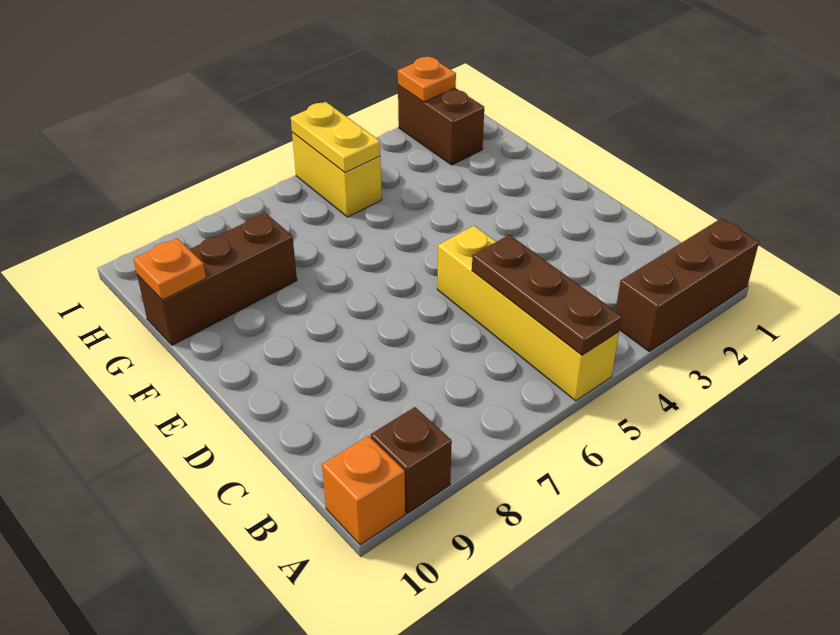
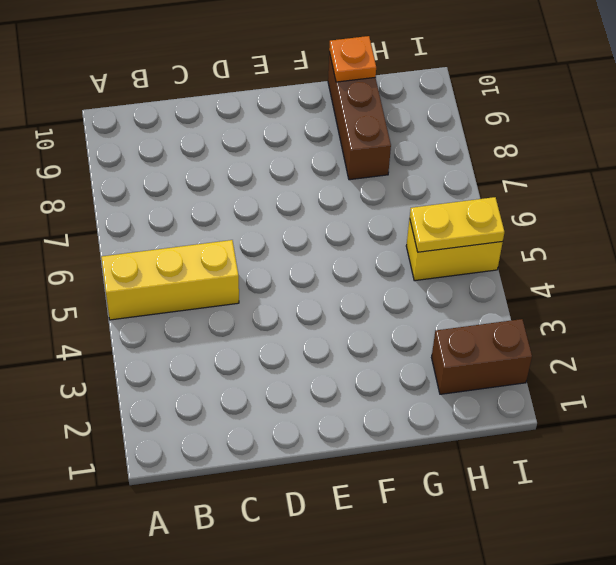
yellow 1x3 brick [101,240,239,320] -> yellow 1x4 brick [437,226,619,401]
none -> brown 1x3 brick [615,218,759,351]
none -> brown 1x1 brick [371,407,452,513]

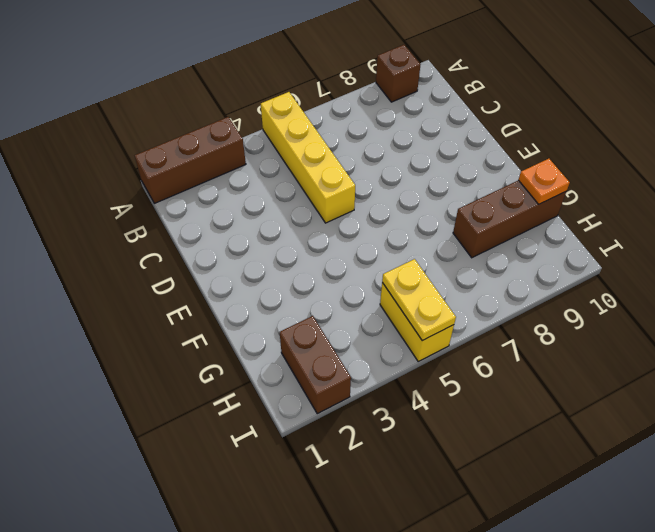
none -> orange 1x1 brick [322,436,405,545]
none -> brown 1x3 plate [472,235,622,355]

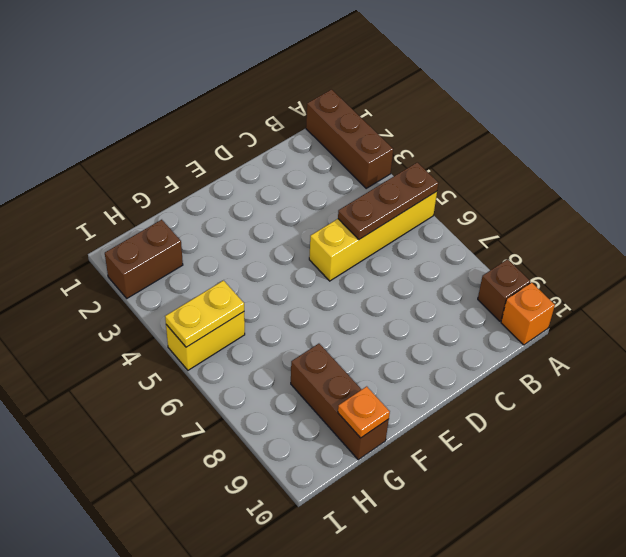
none -> orange 1x1 plate [398,56,456,102]

